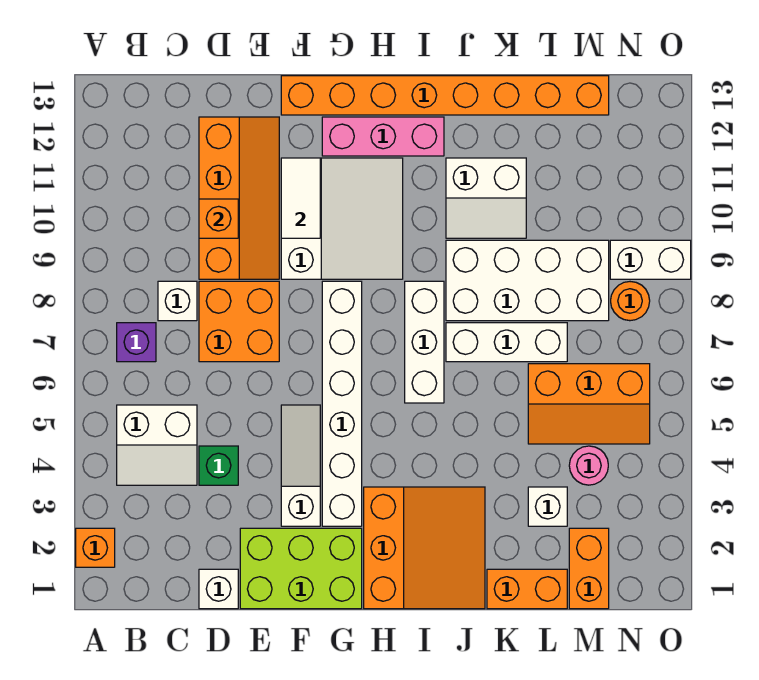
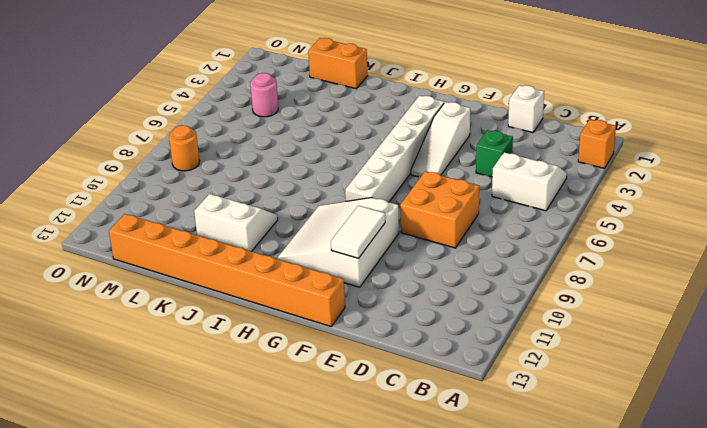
none -> purple 1x1 brick [117,323,156,362]
none -> white 1x1 brick [158,281,197,321]
none -> orange 2x4 slope [199,117,279,279]

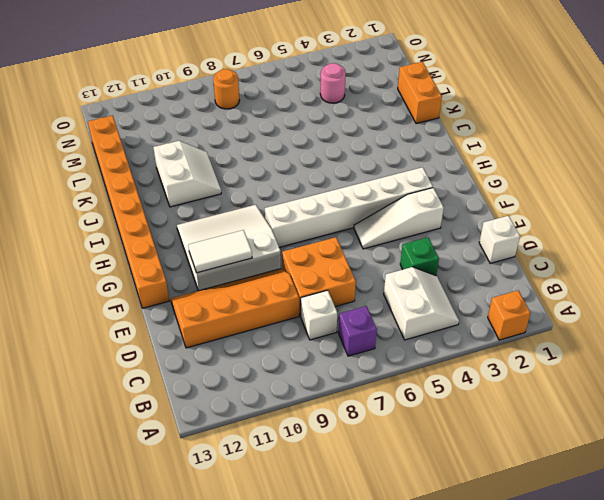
none -> lime 2x3 brick [240,528,362,609]
none -> pink 1x3 brick [322,117,444,156]
none -> orange 3x3 slope [364,487,485,609]

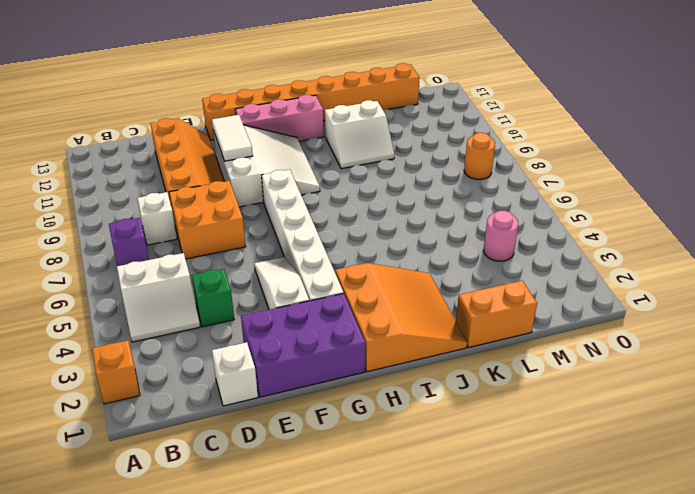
purple 2x3 brick [241,294,366,397] -> lime 2x3 brick [240,528,362,609]
none -> white 1x3 brick [405,281,444,403]
none -> white 1x3 brick [446,323,567,362]
none -> white 2x4 brick [446,240,609,321]

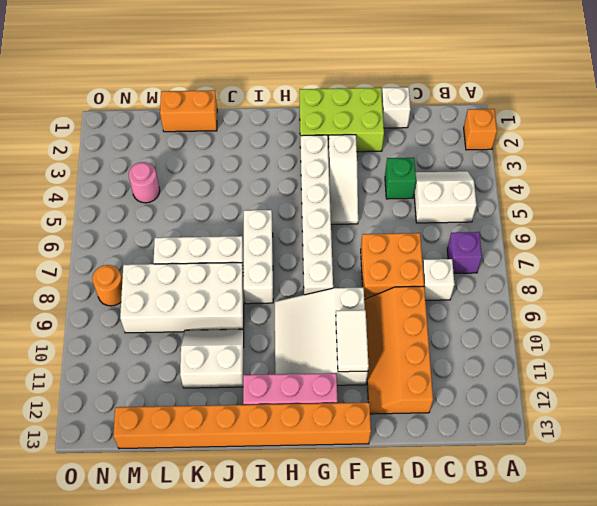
none -> orange 3x3 slope [364,487,485,609]
none -> white 1x1 brick [528,487,567,526]
none -> orange 2x3 slope [528,364,650,444]

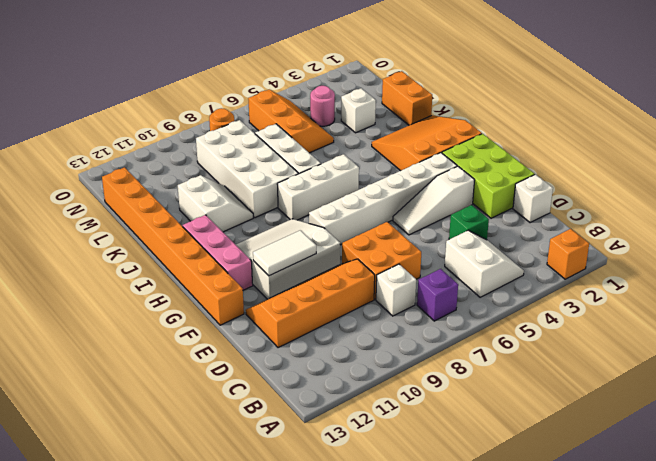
none -> orange 1x2 brick [569,528,609,609]
none -> white 1x2 brick [610,240,691,279]
none -> orange 1x1 brick [199,199,238,238]

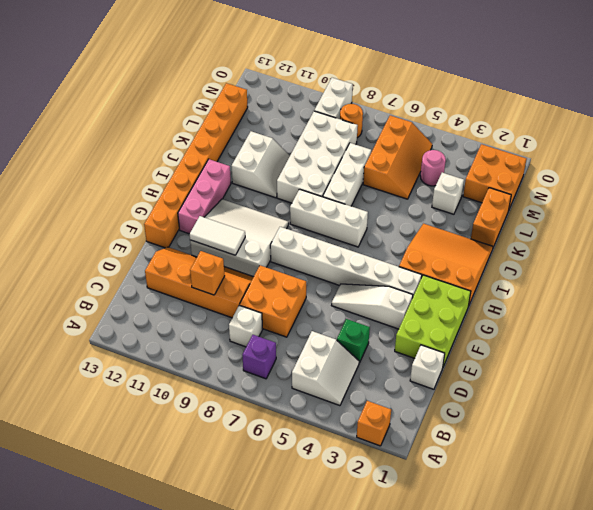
orange 2x2 brick [463,144,526,209] -> orange 1x2 brick [569,528,609,609]

